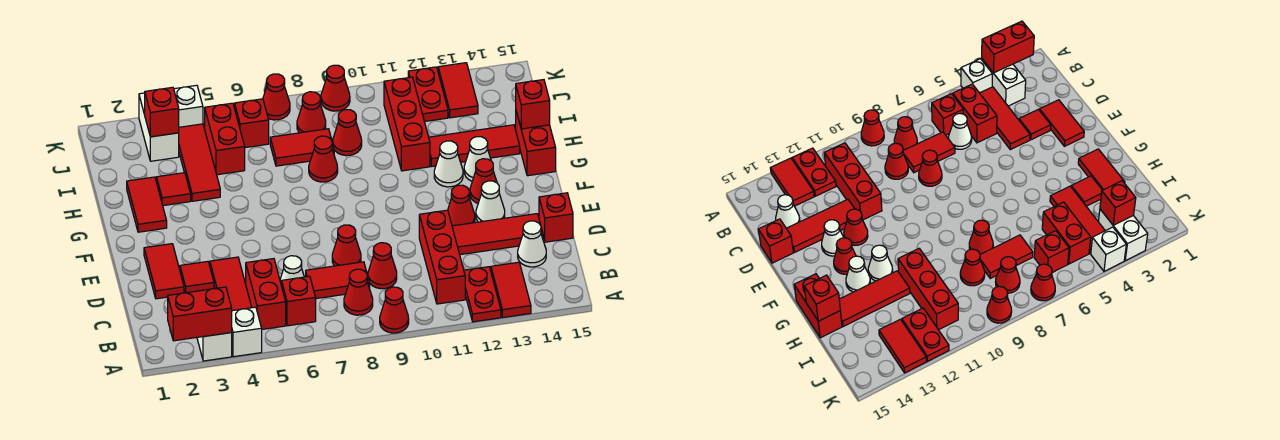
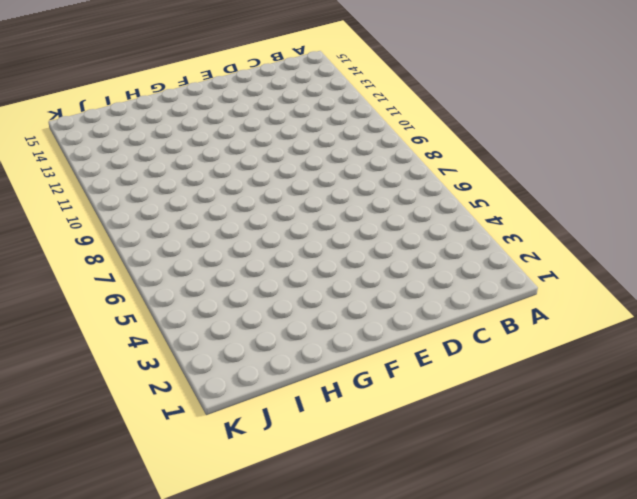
none -> white 1x2 brick [197,333,232,361]
none -> white 1x1 brick [231,307,262,357]
none -> red 1x1 cone [380,287,409,333]
none -> red 1x2 plate [464,267,501,322]

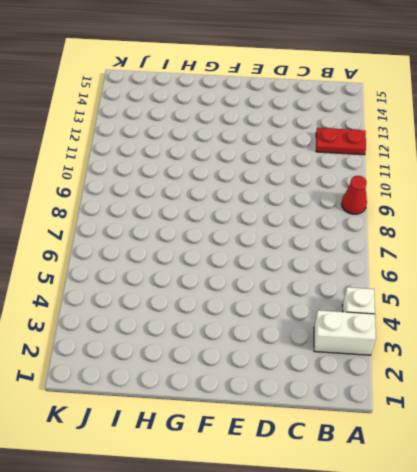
none -> red 1x2 tile [491,262,531,317]
none -> red 1x3 tile [210,257,252,311]
none -> red 1x2 brick [246,259,286,329]
none -> red 1x1 brick [281,276,316,326]

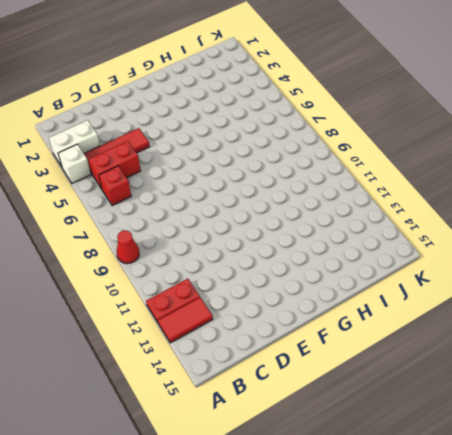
none -> red 1x1 cone [344,269,373,315]
none -> red 1x3 brick [419,210,465,304]
none -> white 1x1 cone [280,256,304,282]
none -> red 1x2 tile [306,262,370,299]

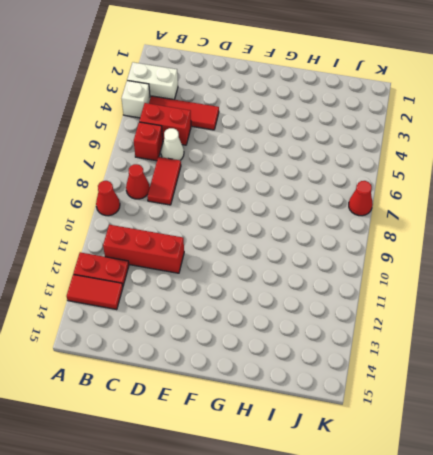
none -> red 1x1 cone [368,243,397,289]
none -> white 1x1 cone [518,221,546,267]
none -> red 1x2 tile [144,244,184,299]
none -> red 1x1 tile [180,261,214,293]

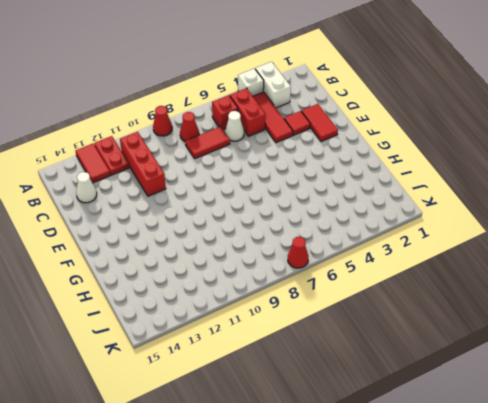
none -> red 1x1 cone [368,243,397,289]
none -> red 1x1 cone [332,225,361,266]
none -> red 1x3 tile [452,214,543,255]
none -> red 1x1 brick [539,193,573,242]

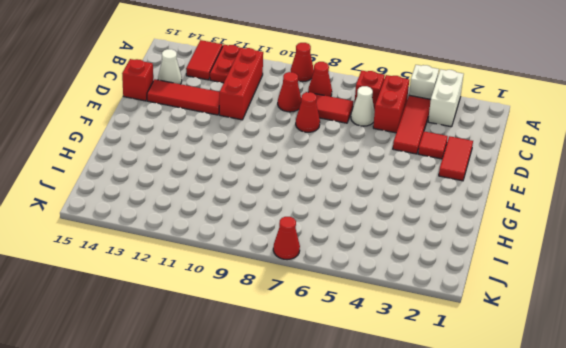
none -> red 1x1 cone [448,185,475,226]
none -> white 1x1 cone [476,181,505,222]
none -> red 1x1 cone [470,159,497,203]
none -> red 1x2 tile [127,177,167,232]

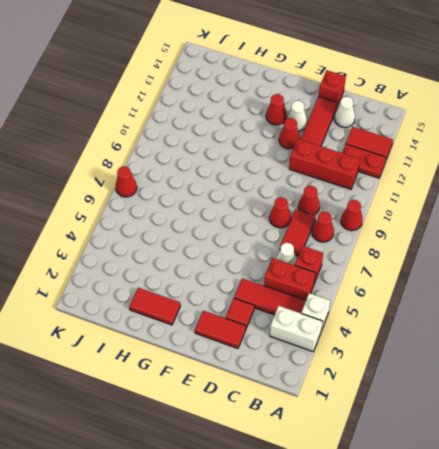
none -> white 1x1 cone [434,141,463,187]
none -> white 1x1 cone [464,137,491,181]
none -> red 1x2 brick [516,112,556,176]
none -> red 1x1 tile [156,173,191,206]

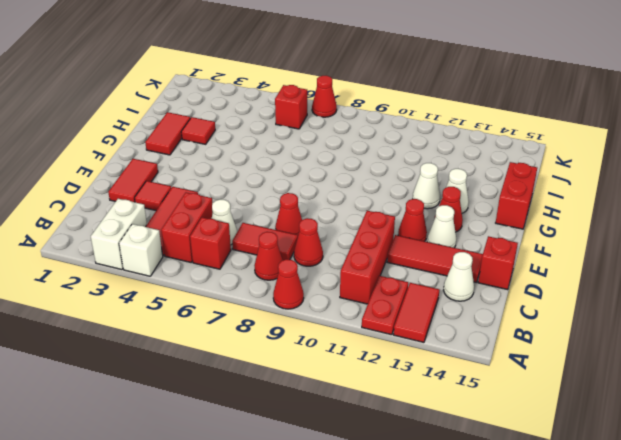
none -> red 1x3 tile [179,124,220,201]
none -> red 1x1 cone [309,136,338,182]
none -> red 1x3 brick [384,77,430,171]
none -> red 1x3 tile [429,125,520,166]

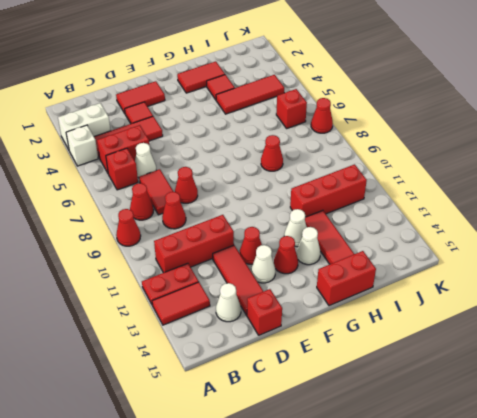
none -> red 1x2 brick [205,103,245,175]
none -> red 1x2 tile [270,129,334,166]
none -> red 1x1 cone [333,110,362,156]
none -> white 1x2 brick [139,93,179,161]

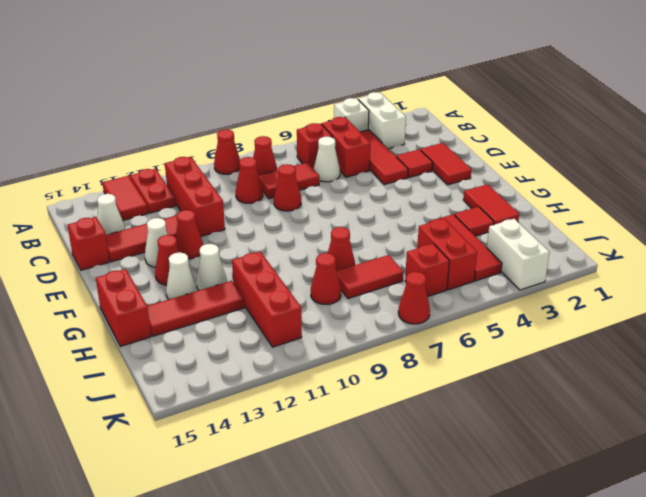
none -> red 1x1 cone [297,92,326,133]
none -> red 1x2 plate [408,67,448,122]
none -> red 1x2 tile [438,63,478,118]
none -> white 1x1 brick [174,85,203,127]

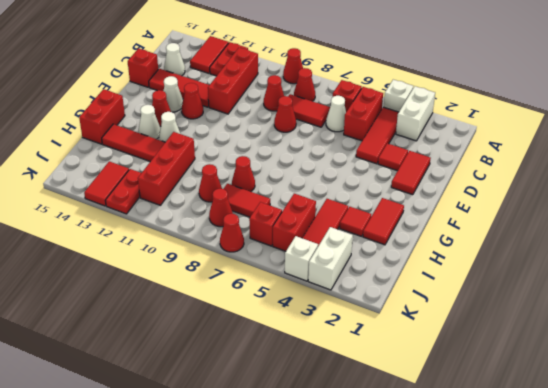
none -> red 1x1 cone [321,65,350,111]
none -> red 1x2 brick [168,287,232,341]
none -> red 1x1 brick [516,80,550,129]
none -> red 1x1 brick [145,87,179,137]

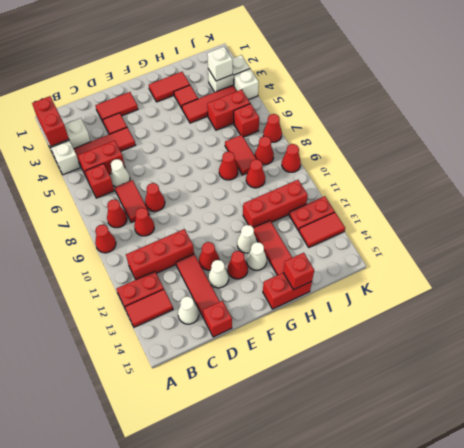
white 1x1 brick [207,47,233,81] -> red 1x1 brick [145,87,179,137]

